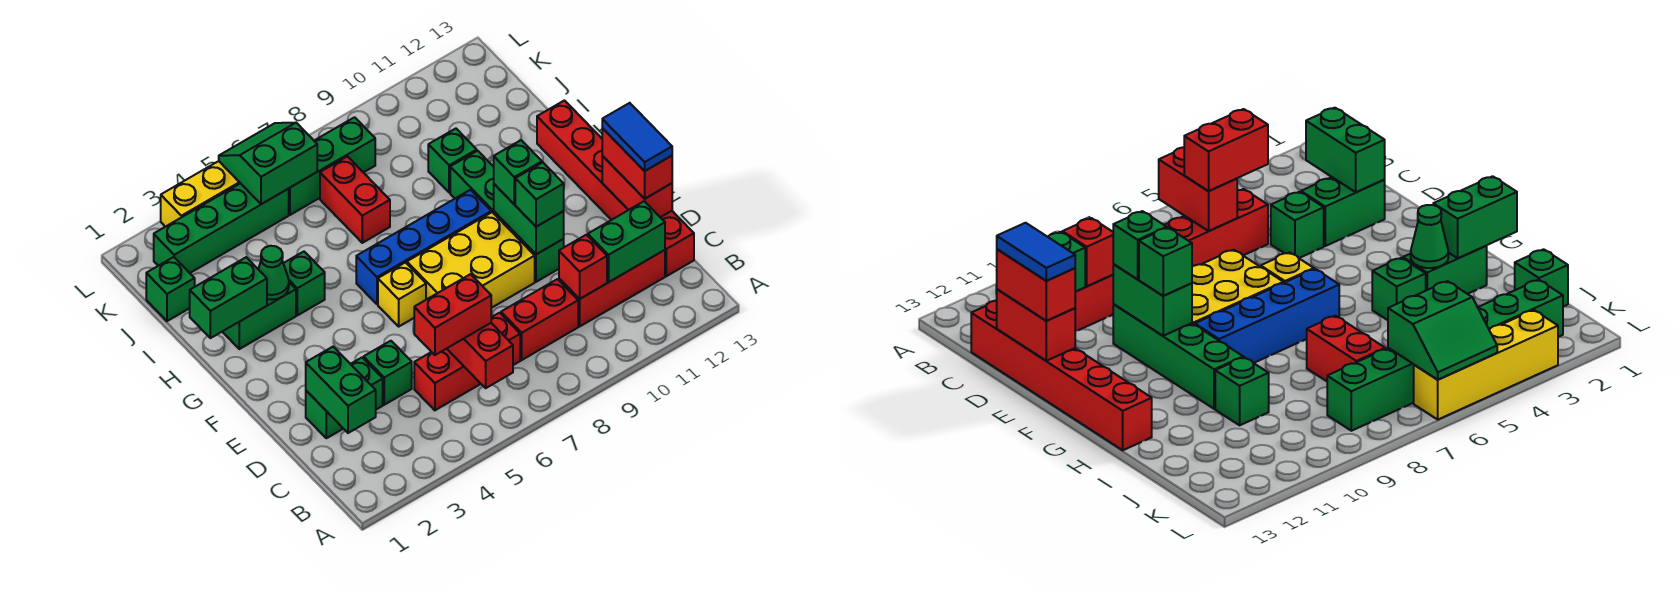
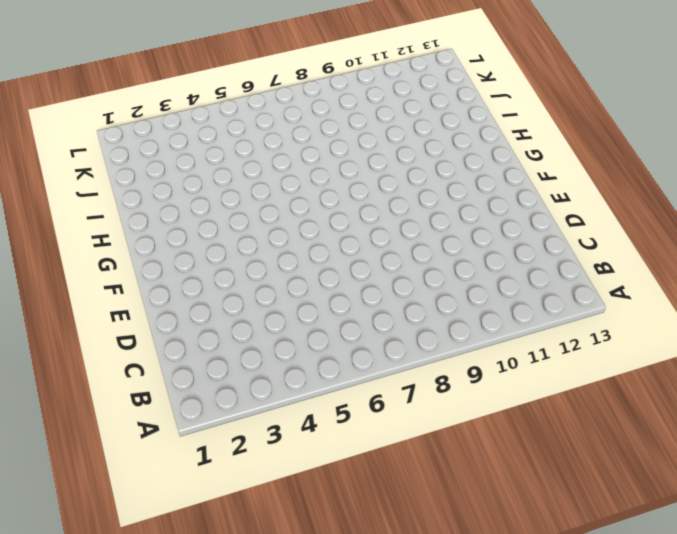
none -> red 1x3 brick [414,313,520,410]
none -> red 1x2 brick [501,279,578,360]
none -> red 1x3 brick [559,250,665,326]
none -> red 1x6 brick [537,100,694,276]

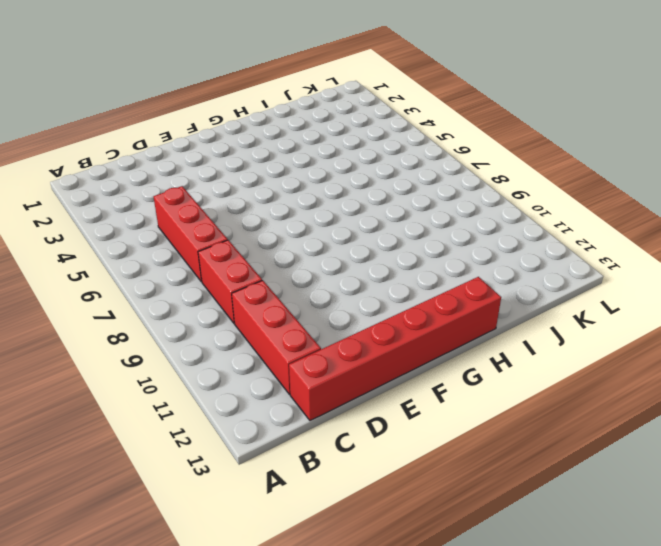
none -> green 1x2 brick [306,358,383,438]
none -> green 1x1 brick [364,341,412,405]
none -> yellow 2x3 brick [407,212,535,308]
none -> green 1x4 brick [450,151,564,282]

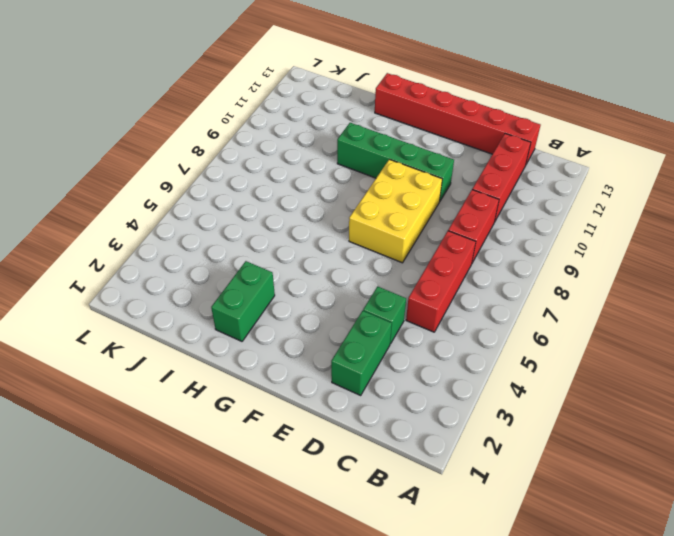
none -> yellow 1x1 brick [378,262,426,326]
none -> blue 1x4 brick [356,190,491,304]
none -> green 1x1 brick [283,252,325,315]
none -> red 1x2 brick [320,156,390,243]

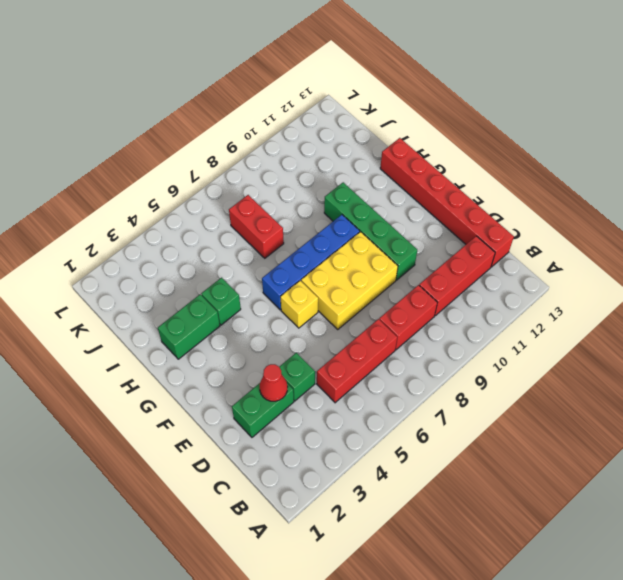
red 1x1 cone [260,364,287,401] -> none
none -> green 1x1 brick [428,129,477,193]
none -> green 1x1 brick [146,257,195,321]
none -> green 1x4 brick [154,183,289,273]
none -> green 1x3 brick [289,117,375,215]

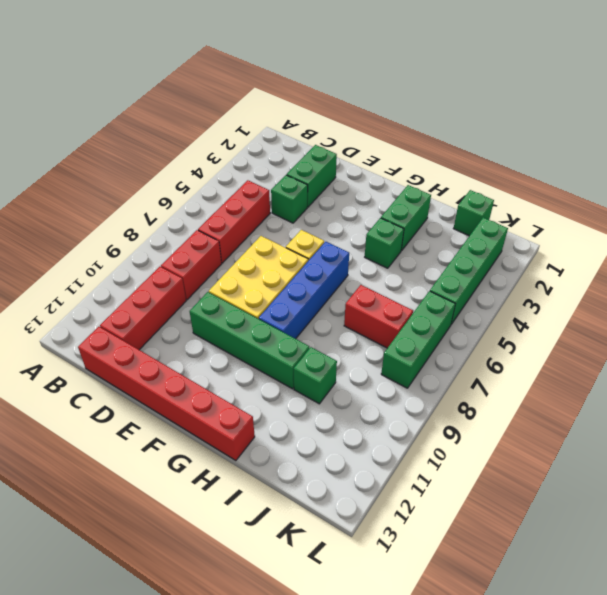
none -> yellow 1x4 brick [161,161,240,227]
none -> red 1x2 brick [447,323,513,388]
none -> green 1x2 brick [306,347,376,433]
none -> red 1x1 brick [559,235,607,299]

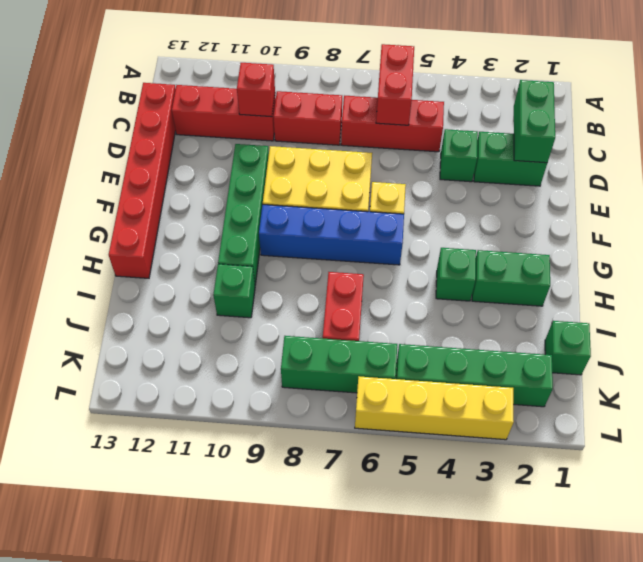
none -> green 1x2 brick [588,201,665,282]
none -> red 1x2 brick [602,156,672,217]
none -> green 1x2 brick [494,184,564,254]
none -> green 1x2 brick [190,257,267,338]

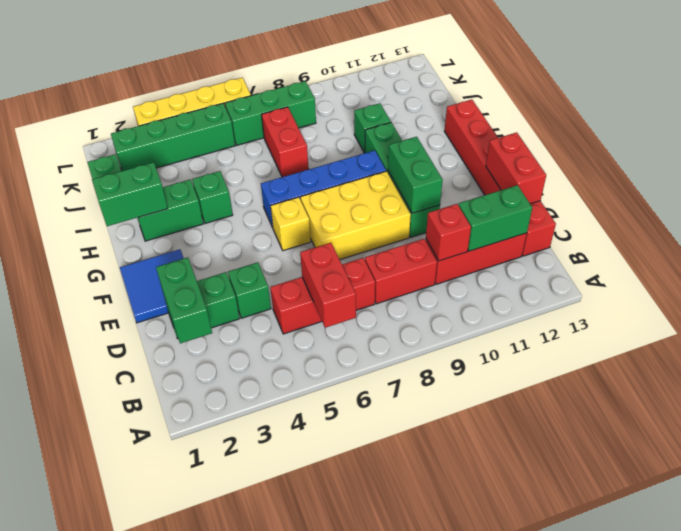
blue 2x2 tile [120,249,184,323] -> none
none -> green 1x1 cone [258,246,289,300]
none -> green 2x2 slope [219,123,317,204]
none -> red 1x2 brick [414,274,491,355]
none -> red 1x2 brick [602,128,672,199]

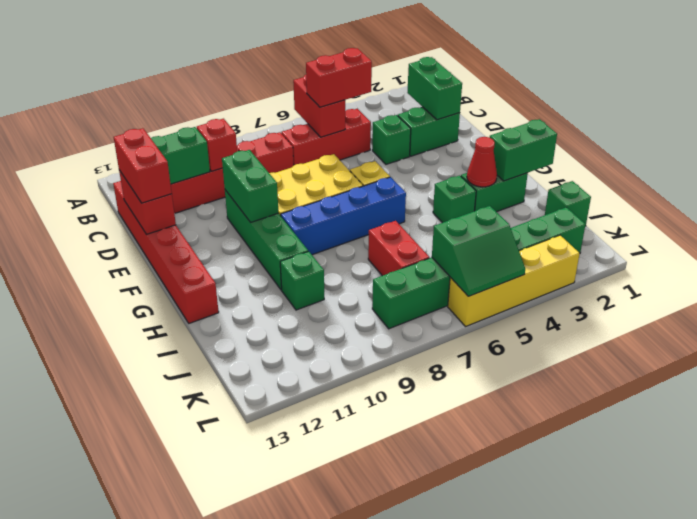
red 1x1 cone [467,137,497,187] -> green 1x1 cone [258,246,289,300]
none -> green 1x1 brick [515,163,564,227]
none -> green 1x1 brick [494,140,542,204]
none -> blue 1x2 tile [602,103,672,171]

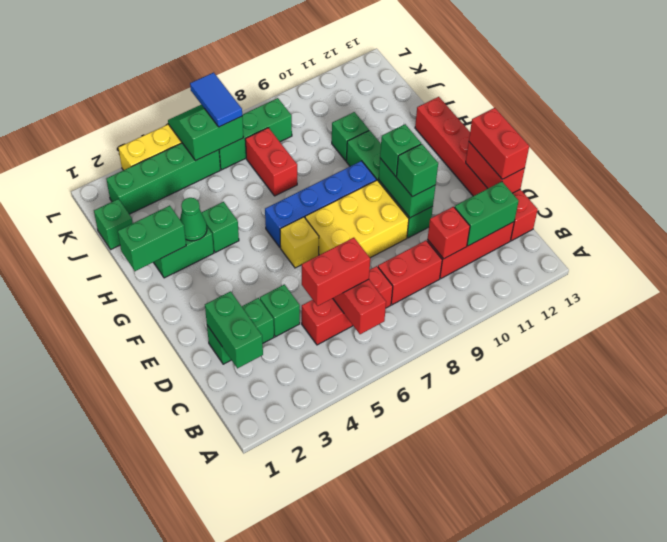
blue 1x2 tile [190,72,242,127] -> blue 1x2 tile moved to [602,103,672,171]

